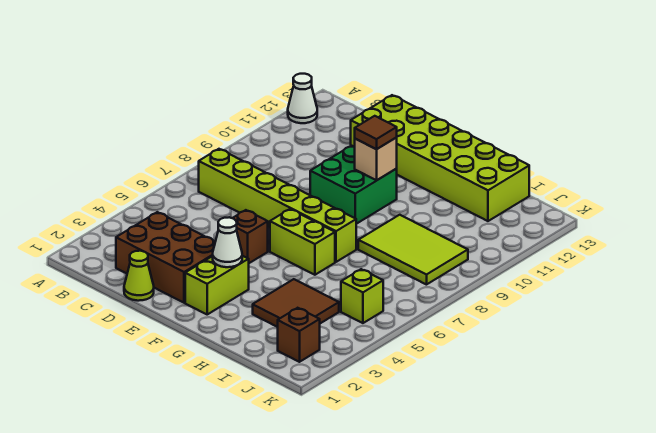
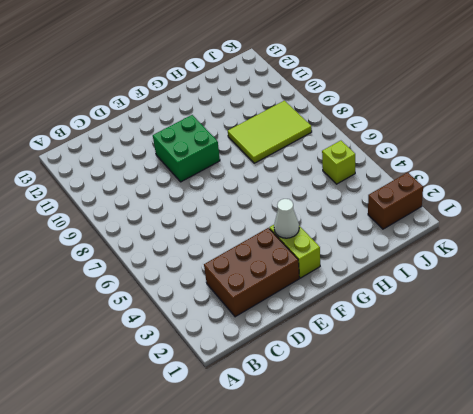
brown 1x2 brick [368,173,423,229] -> brown 1x1 brick [278,308,320,362]
none -> white 1x1 cone [288,74,317,123]
none -> lime 1x6 brick [199,149,356,262]
none -> lime 1x1 cone [124,251,154,301]

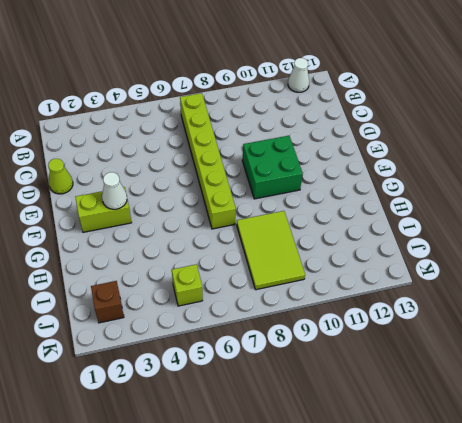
none -> brown 2x3 brick [116,212,215,303]
none -> lime 2x6 brick [351,95,529,221]
none -> brown 1x1 brick [233,210,268,263]

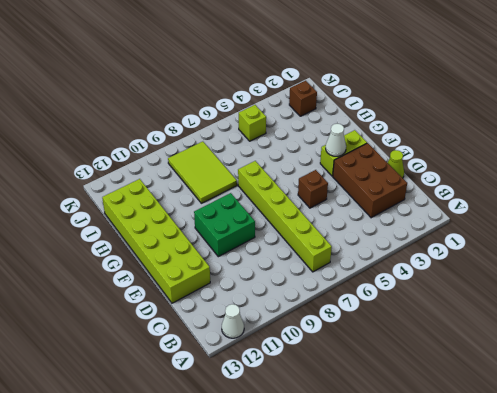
none -> lime 1x2 brick [270,209,335,275]
none -> brown 2x2 tile [253,279,339,327]
none -> tan 1x1 brick [355,138,397,180]

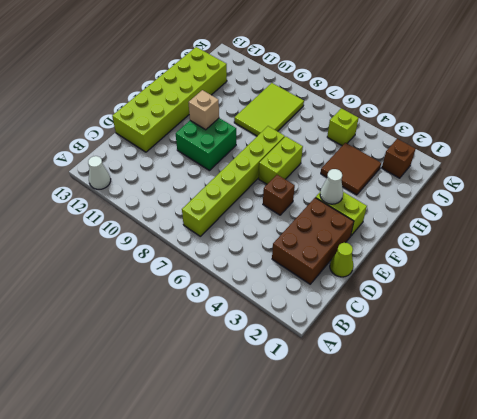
none -> brown 1x1 tile [355,116,397,149]

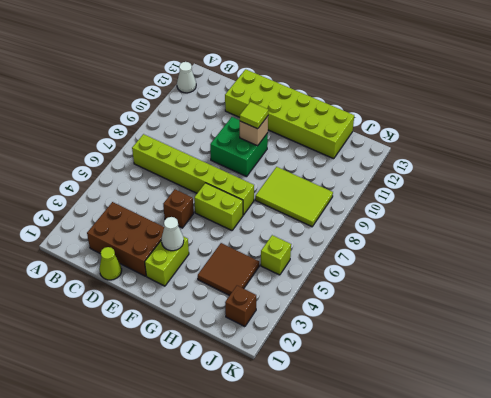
lime 1x1 tile [240,102,268,129] -> brown 1x1 tile [355,116,397,149]

